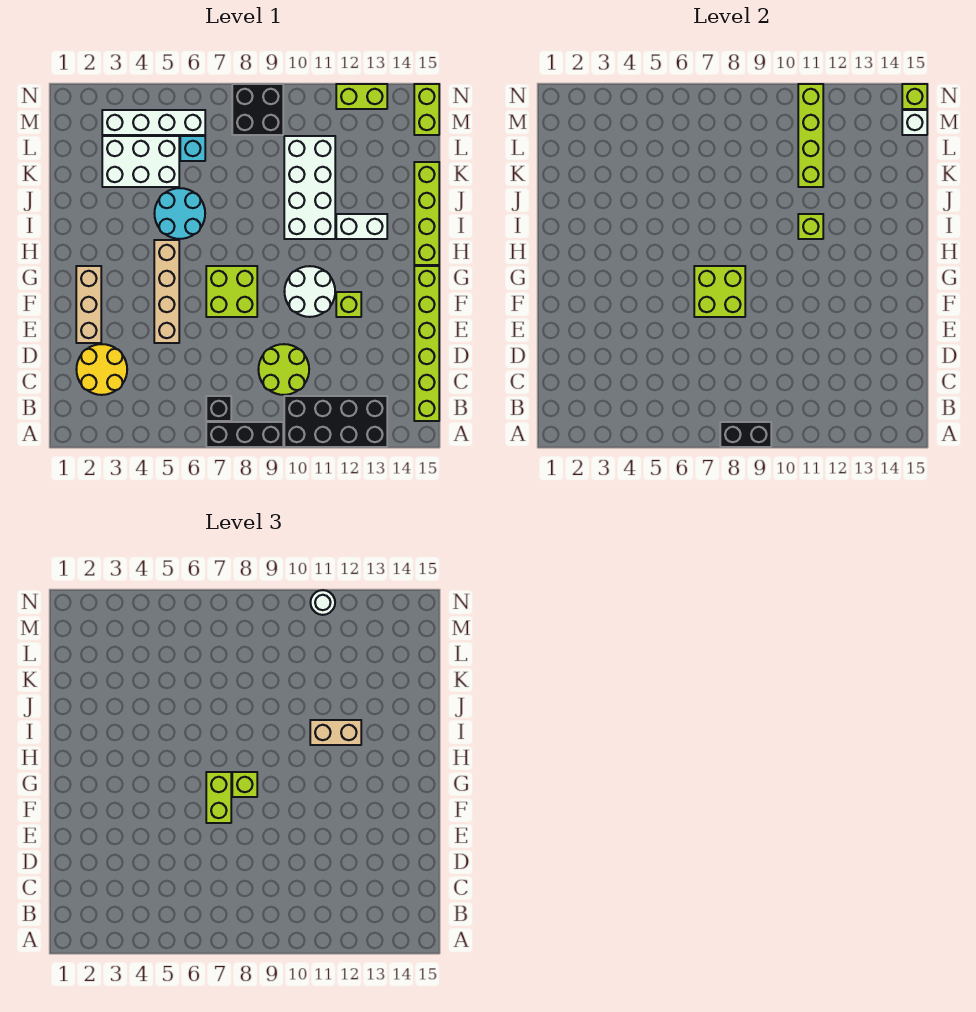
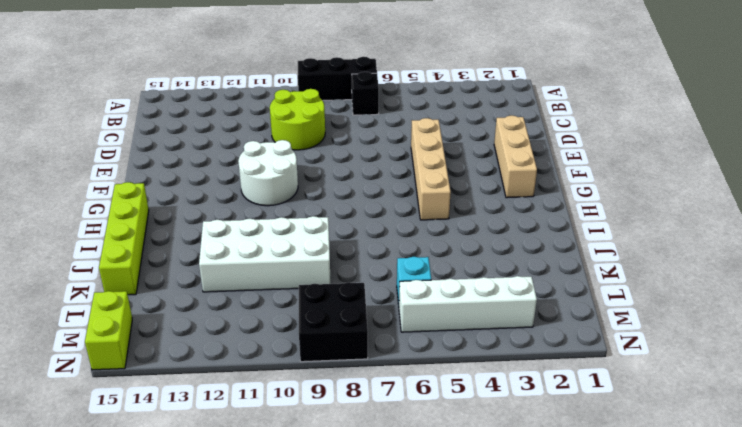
white 2x4 brick [199,216,331,292] -> white 2x4 brick turned to [284,136,335,239]
none -> black 2x4 brick [284,396,387,447]
none -> lime 1x6 brick [414,266,439,421]
none -> yellow 2x2 round brick [76,344,127,395]
none -> lime 2x2 brick [206,266,257,317]

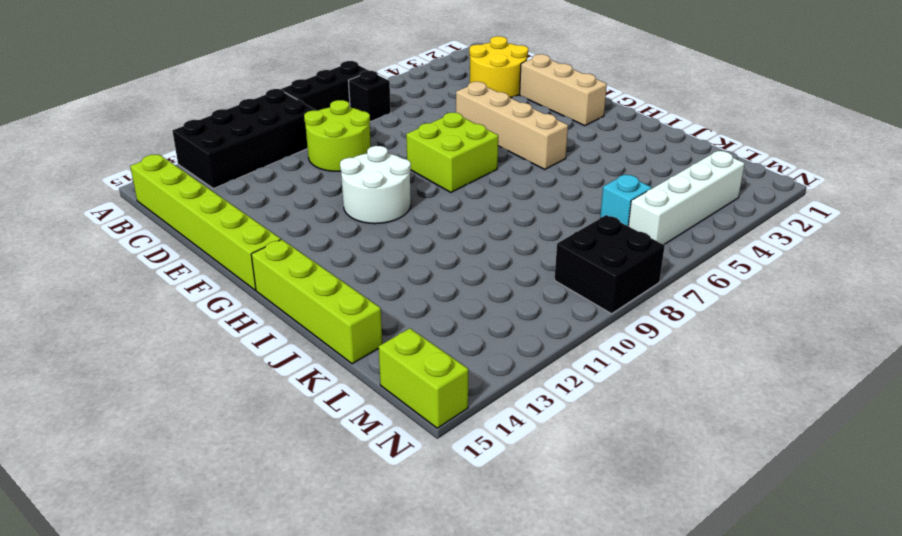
none -> lime 1x1 brick [336,292,361,317]
none -> cyan 2x2 round brick [154,188,205,239]
none -> white 2x4 brick [284,136,335,239]
none -> white 1x2 brick [336,214,387,239]

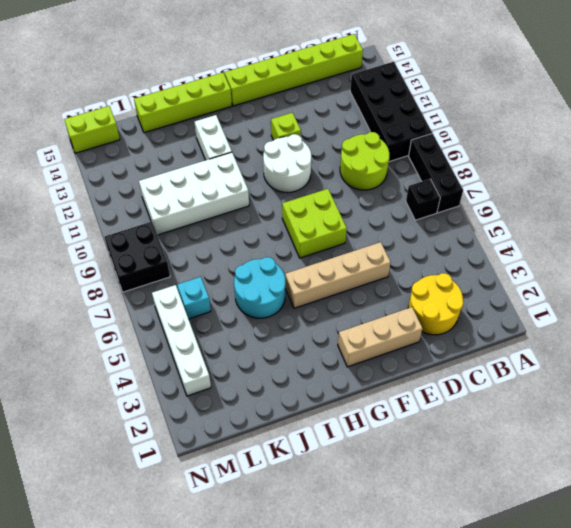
none -> white 2x3 brick [102,136,179,187]
none -> lime 1x2 brick [336,84,387,109]
none -> black 1x2 brick [720,422,771,447]
none -> lime 2x2 brick [694,266,745,317]

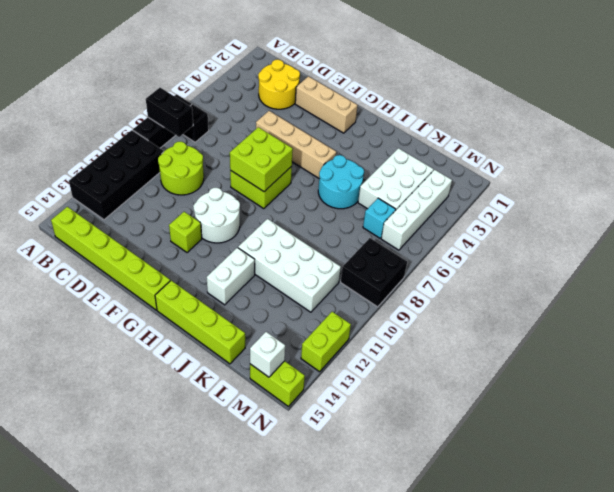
black 1x2 brick [146,88,193,137] -> black 1x2 brick turned to [720,422,771,447]
none -> lime 1x1 brick [798,214,823,239]
none -> lime 1x4 brick [798,84,823,187]
none -> lime 1x1 brick [902,84,927,109]
none -> lime 1x2 brick [206,772,231,823]

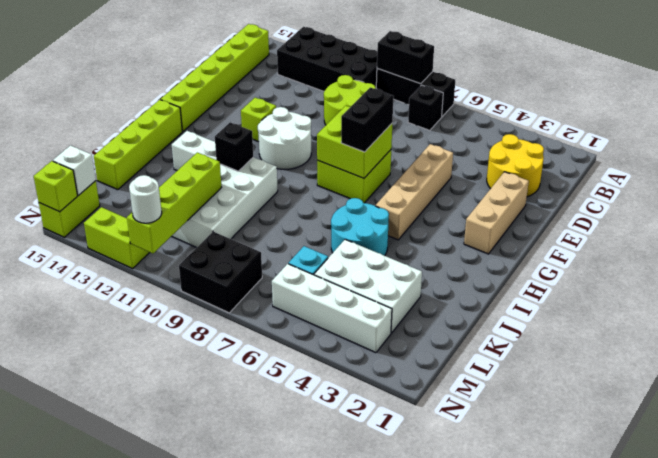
black 1x2 brick [341,87,394,152] -> lime 1x2 brick [206,772,231,823]
black 1x1 brick [215,122,253,171] -> lime 1x1 brick [798,214,823,239]
none -> lime 1x1 brick [232,772,257,797]
none -> tan 1x2 brick [310,720,361,745]

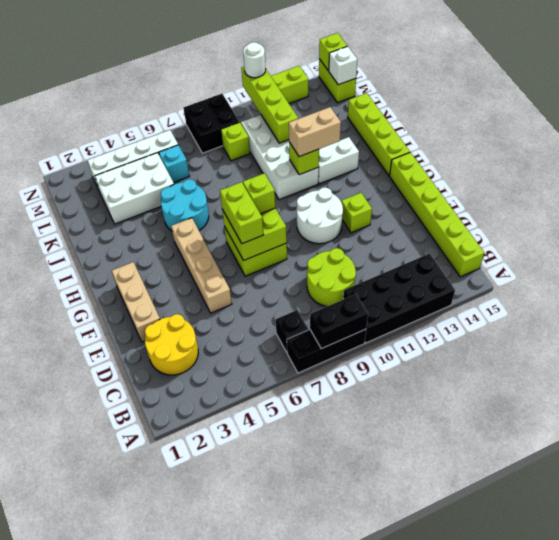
lime 1x1 brick [221,122,250,161] -> none

